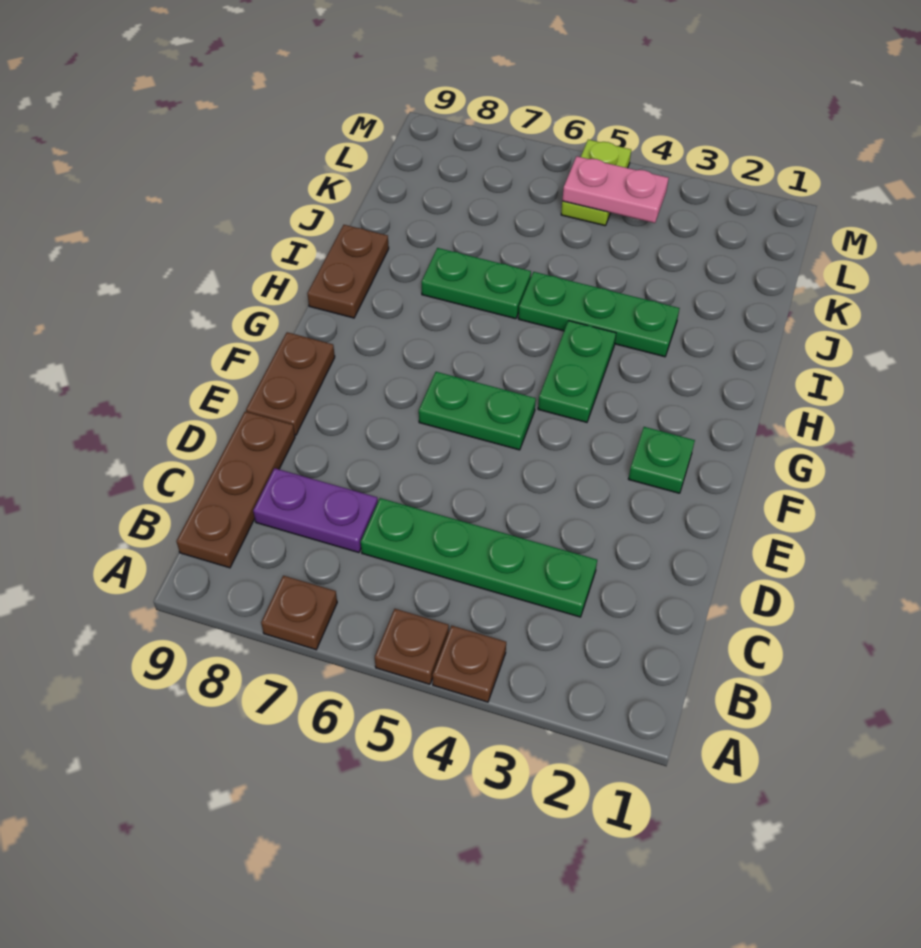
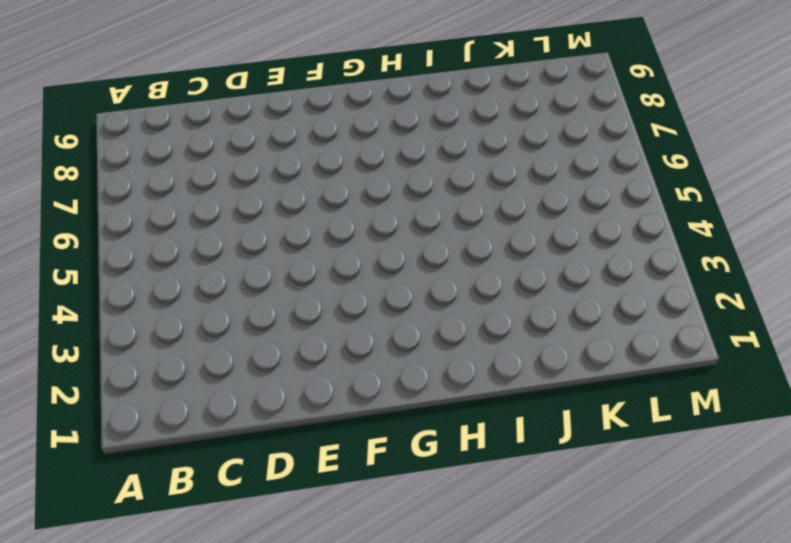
none -> brown 1x1 plate [433,626,506,702]
none -> brown 1x1 plate [375,609,449,684]
none -> brown 1x1 plate [261,576,337,650]

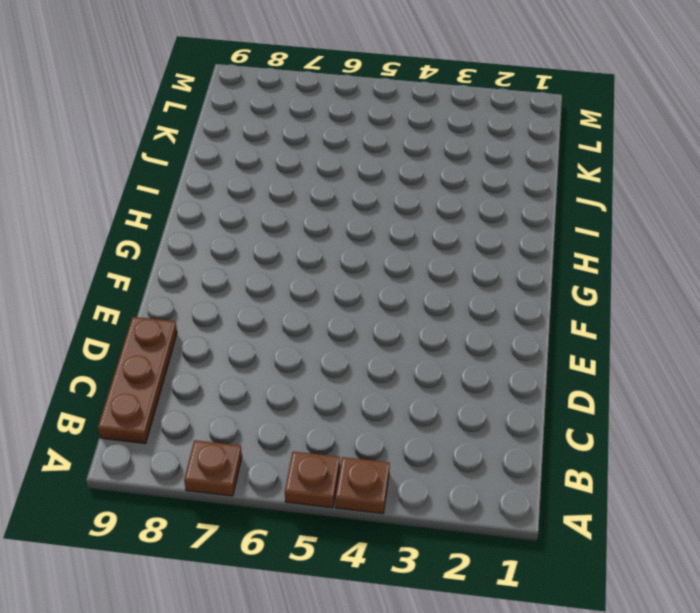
none -> green 1x4 plate [361,498,597,617]
none -> purple 1x2 plate [253,468,378,553]
none -> brown 1x2 plate [246,332,335,435]

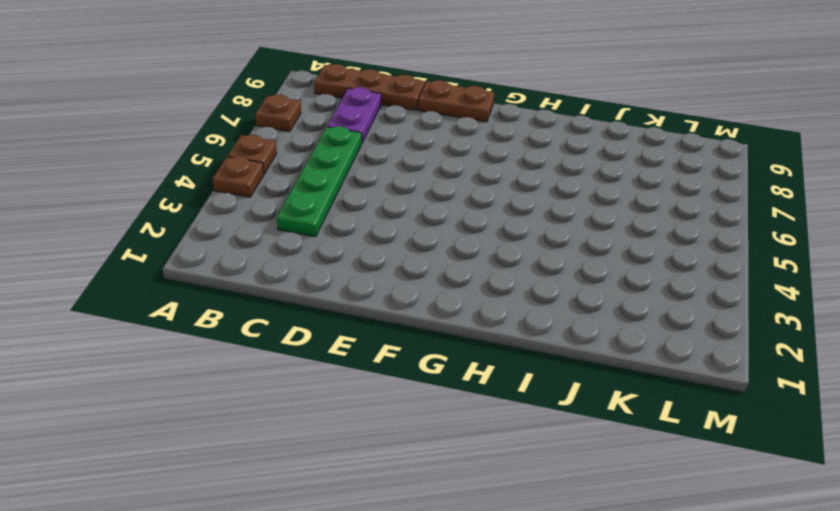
none -> green 1x1 plate [629,427,695,493]
none -> green 1x2 plate [419,372,536,450]
none -> green 1x2 plate [538,321,616,422]

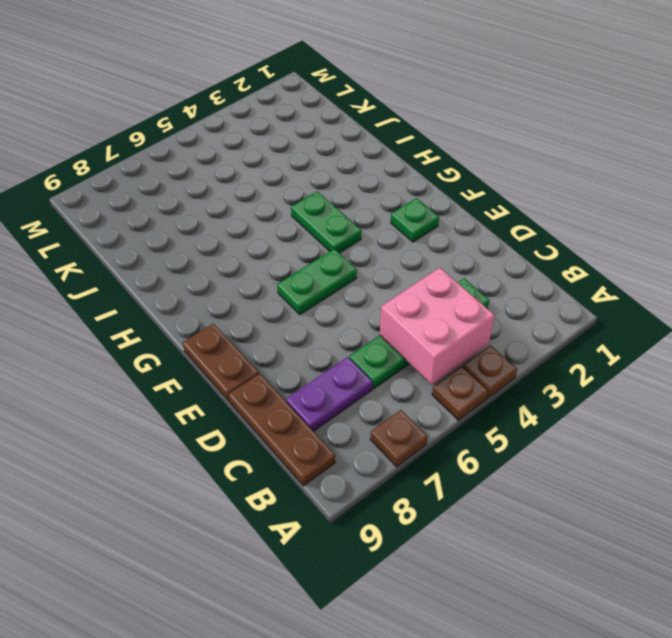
pink 2x2 brick [380,268,495,385] -> none
none -> brown 1x2 plate [307,225,389,318]
none -> green 1x3 plate [518,272,680,357]
none -> green 1x2 plate [422,248,531,319]

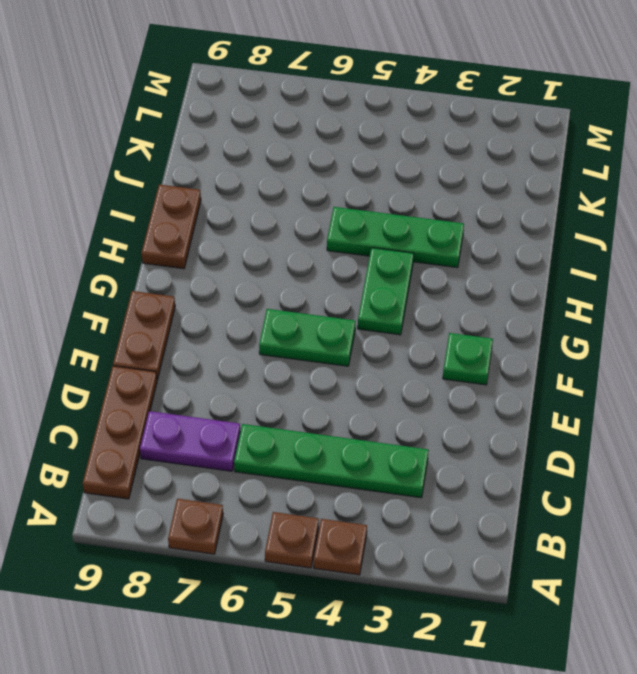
none -> green 1x2 plate [422,248,531,319]
none -> lime 1x2 plate [561,140,631,226]
none -> pink 1x2 plate [562,156,669,223]

